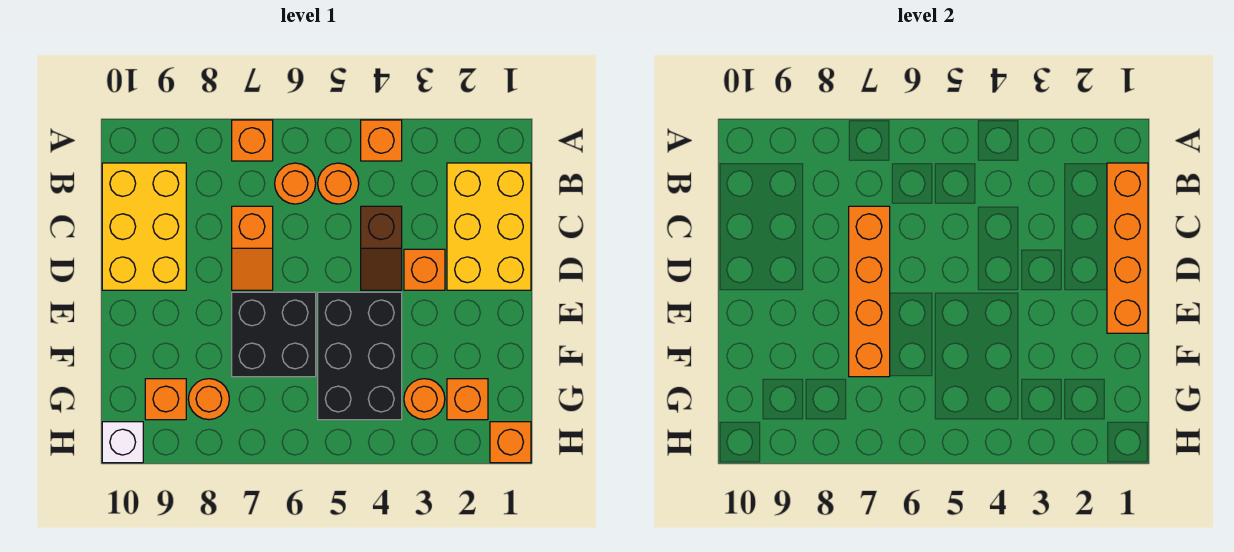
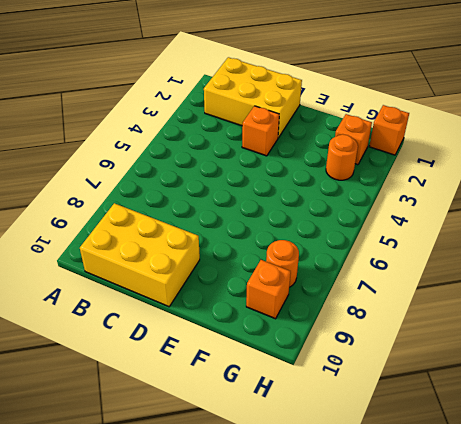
none -> orange 1x1 brick [361,120,402,161]
none -> orange 1x1 brick [232,120,273,161]
none -> orange 1x1 round brick [318,163,359,204]

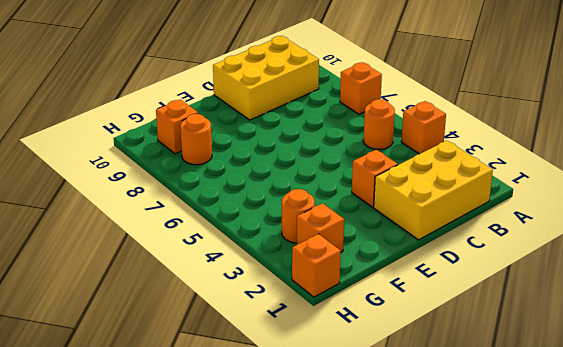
none -> orange 1x1 round brick [275,163,316,204]
none -> brown 1x2 slope [361,206,402,290]
none -> orange 1x2 slope [232,206,273,290]

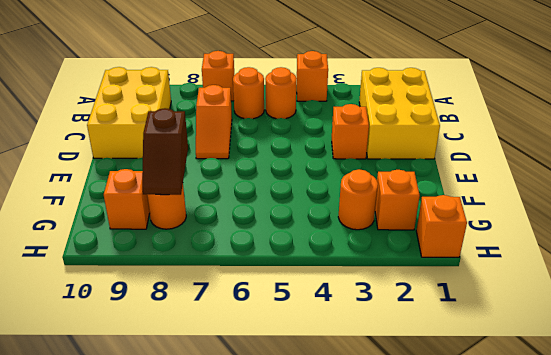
brown 1x2 slope [142,108,188,195] -> brown 1x2 slope moved to [361,206,402,290]
none -> black 2x3 brick [318,292,402,420]
none -> black 2x2 brick [232,292,316,377]
none -> white 1x1 brick [102,422,143,463]

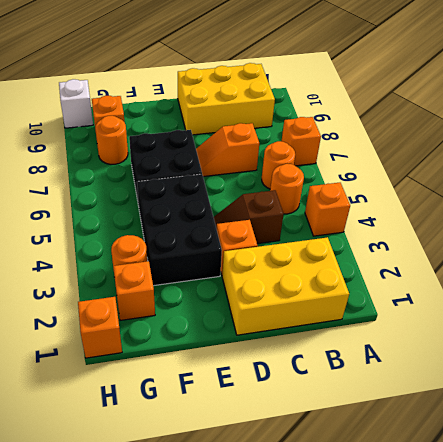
black 2x3 brick [137,174,222,286] -> black 2x3 brick turned to [318,292,402,420]
none -> orange 1x4 brick [1107,163,1148,333]
none -> orange 1x4 brick [849,206,890,377]

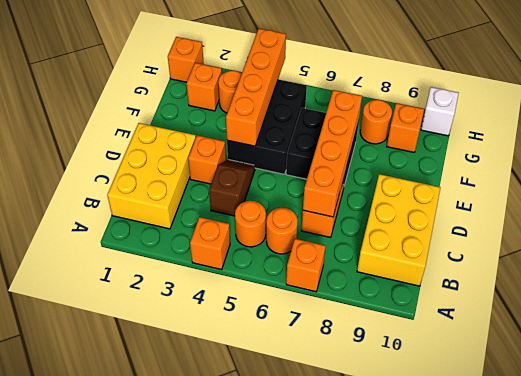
orange 1x4 brick [226,29,286,146] -> orange 1x4 brick moved to [1107,163,1148,333]

